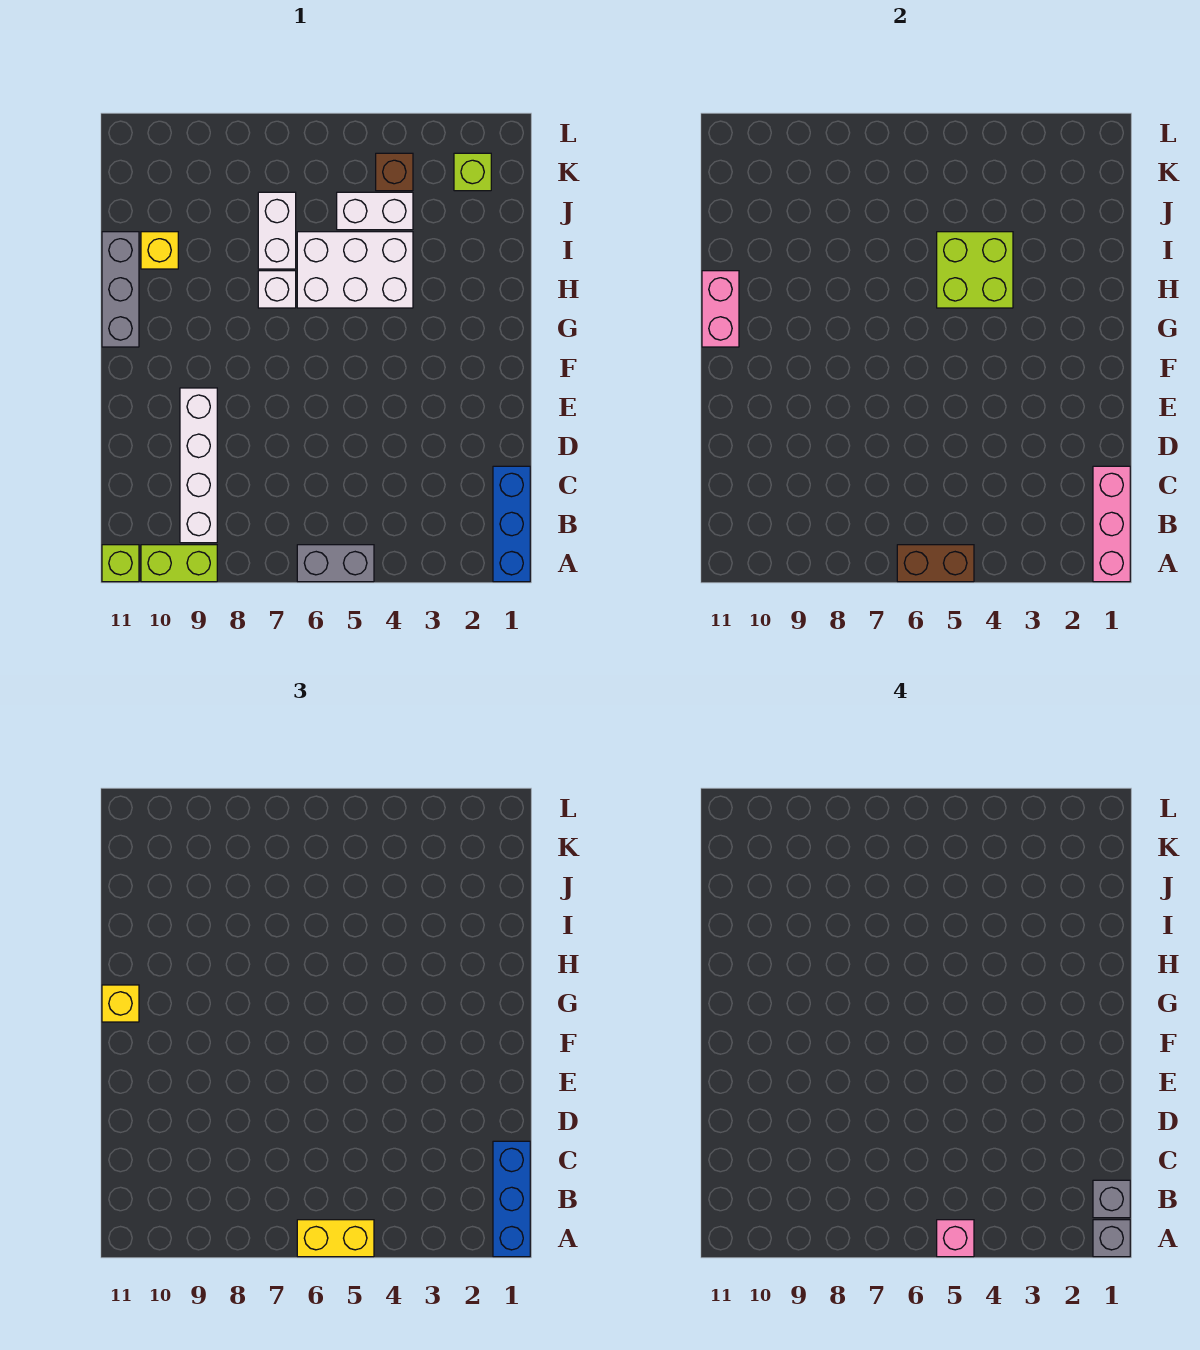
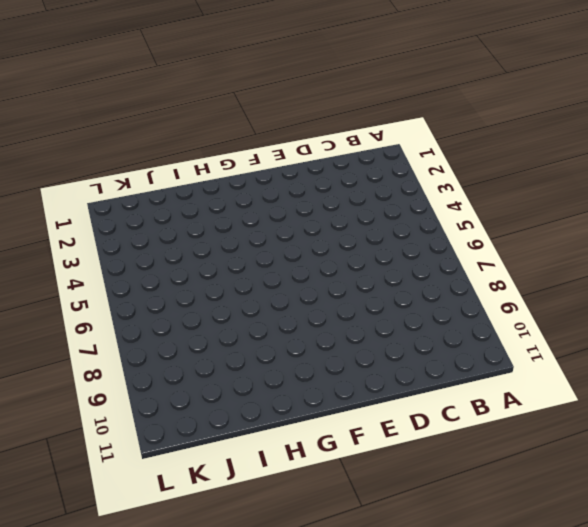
none -> blue 1x3 brick [493,466,530,582]
none -> grey 1x2 brick [297,545,374,582]
none -> lime 1x2 brick [141,545,217,582]

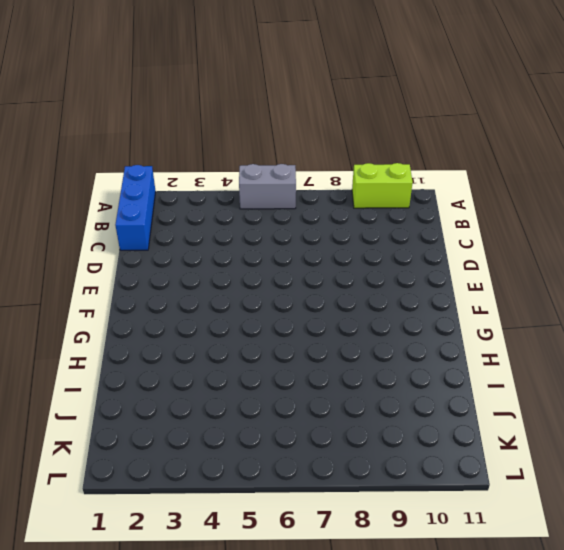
none -> lime 1x1 brick [102,545,139,582]
none -> white 1x4 brick [180,388,217,543]
none -> grey 1x3 brick [102,232,139,347]

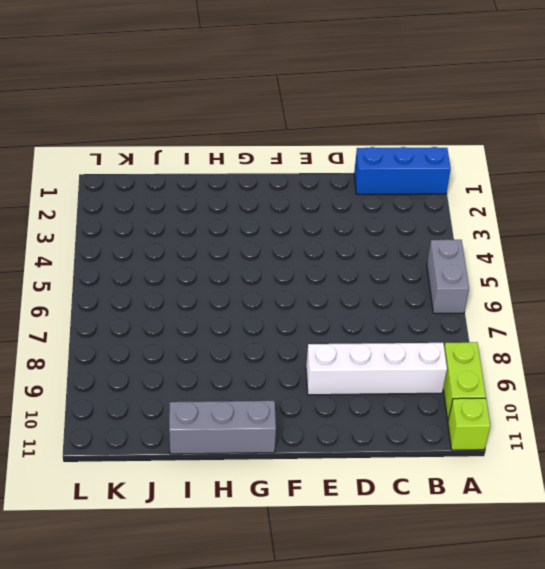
none -> white 2x3 brick [297,232,413,308]
none -> white 1x1 brick [258,271,296,308]
none -> white 1x2 brick [258,192,296,269]

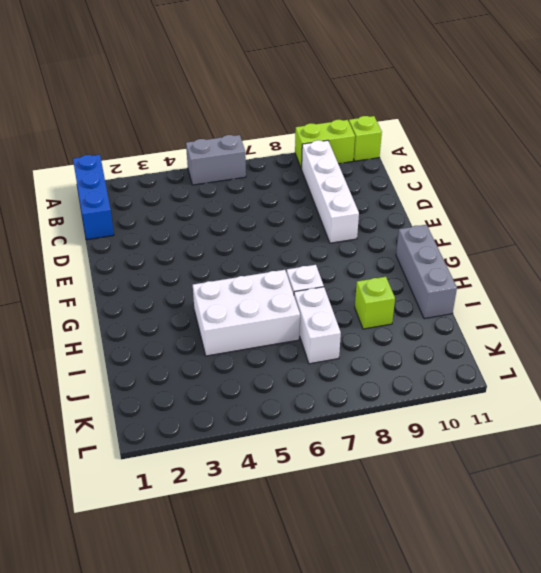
lime 1x1 brick [355,277,395,329] -> lime 1x1 brick moved to [454,153,491,191]
none -> yellow 1x1 brick [141,232,178,269]
none -> white 1x2 brick [337,192,413,230]
none -> brown 1x1 brick [376,153,413,191]

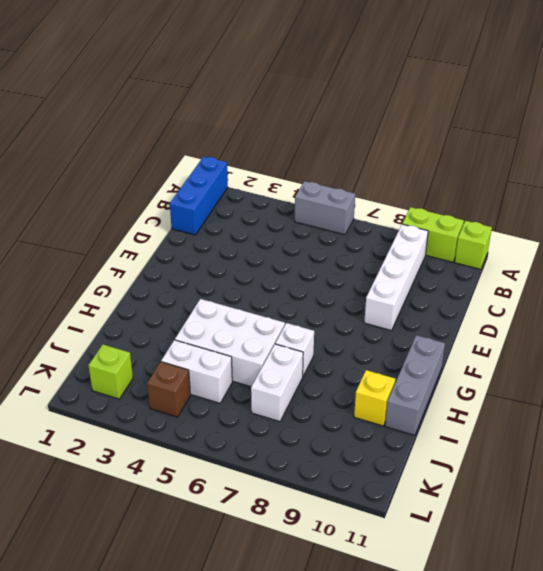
none -> pink 1x3 brick [1093,466,1130,582]
none -> brown 1x2 brick [897,545,974,582]
none -> pink 1x2 brick [702,271,739,347]

